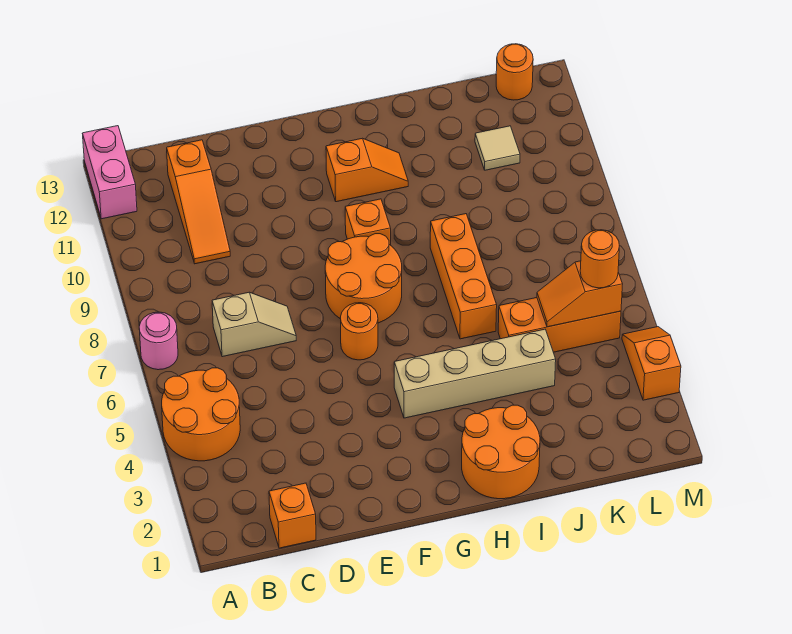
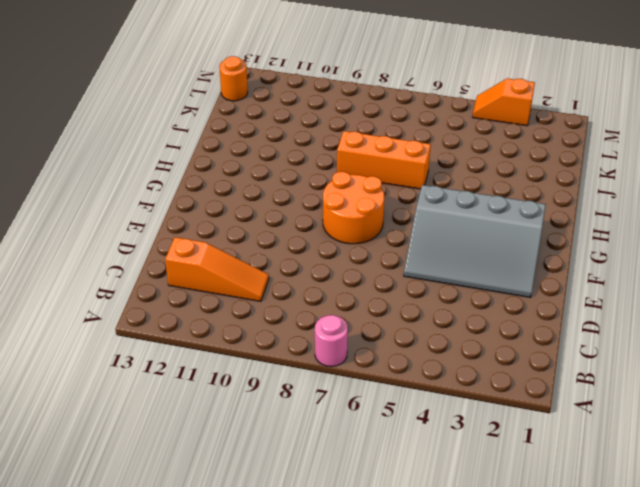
grey 3x4 slope [404,185,546,298] -> tan 1x4 brick [394,329,556,418]
none -> orange 2x2 round brick [162,368,240,461]
none -> pink 1x2 brick [82,126,137,219]
none -> orange 1x1 brick [269,483,316,548]

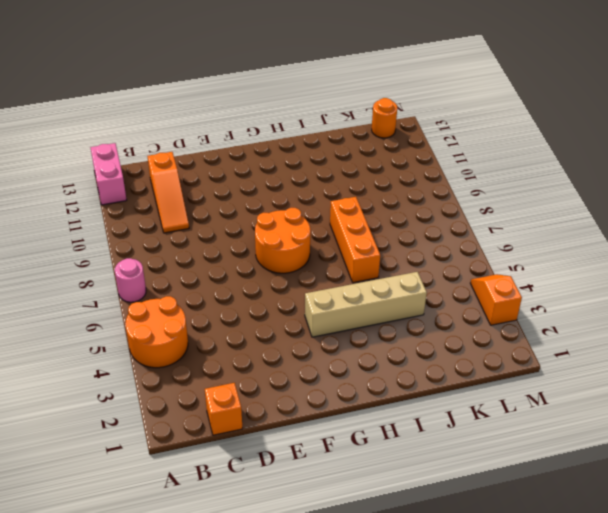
none -> tan 1x2 slope [212,292,296,357]
none -> orange 1x1 round brick [340,303,378,360]
none -> orange 1x1 brick [345,199,391,245]

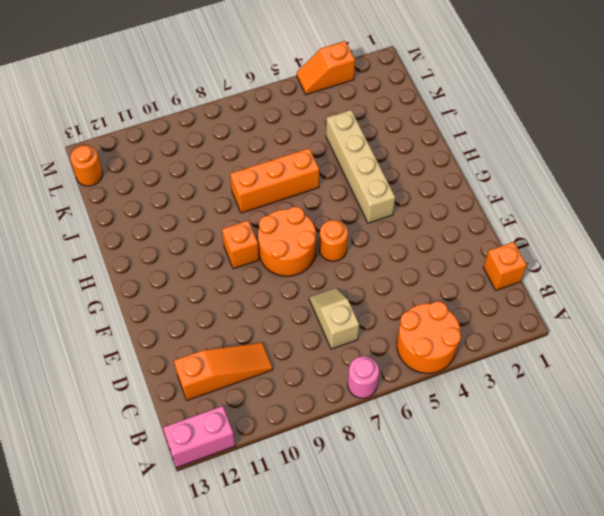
none -> orange 1x2 slope [326,138,408,202]
none -> orange 2x2 round brick [462,405,540,499]
none -> orange 1x3 brick [498,298,621,352]

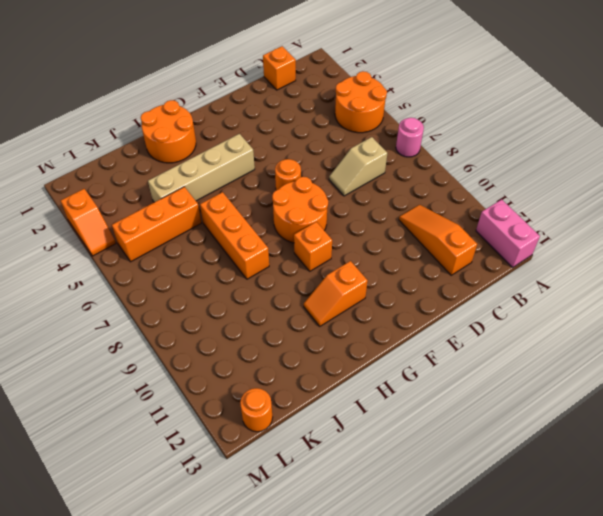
none -> tan 1x1 tile [475,126,520,170]
none -> orange 1x2 slope [537,261,623,327]
none -> orange 1x1 round brick [580,230,619,288]

